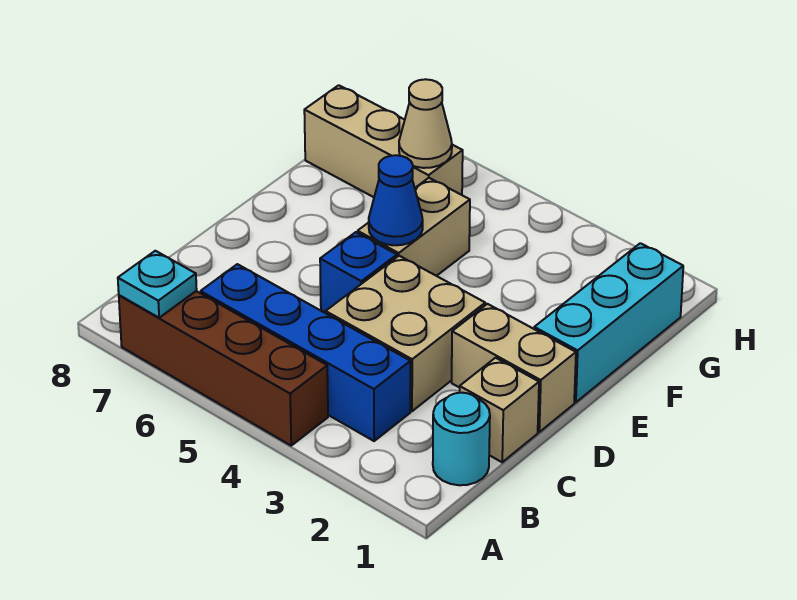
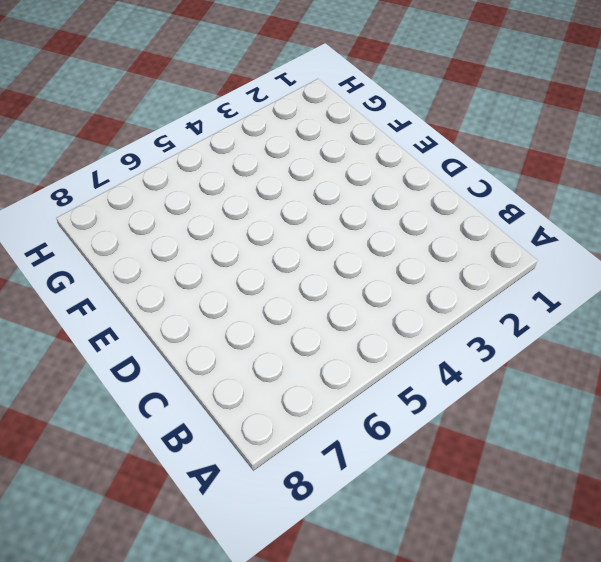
none -> brown 1x4 brick [119,291,328,445]
none -> cyan 1x1 round brick [433,393,490,485]
none -> blue 1x4 brick [201,264,410,441]

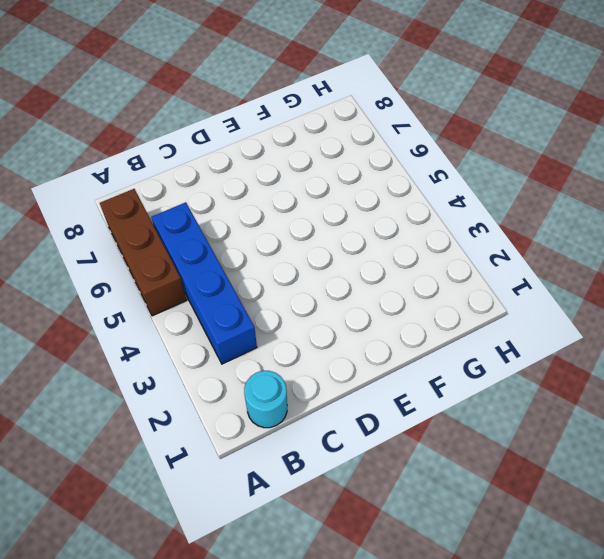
brown 1x3 brick [100,189,187,316] -> brown 1x4 brick [119,291,328,445]
none -> tan 1x1 brick [460,358,539,462]
none -> tan 2x2 brick [326,256,485,411]
none -> tan 1x2 brick [452,304,576,432]

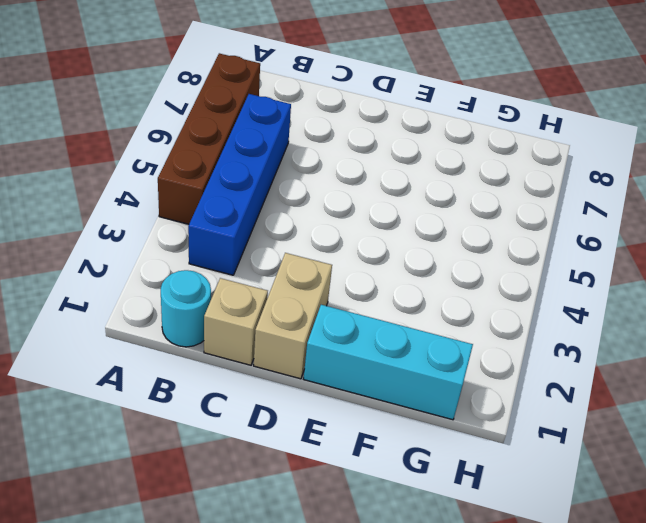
none -> tan 2x2 brick [326,256,485,411]
none -> blue 1x1 brick [320,232,397,313]
none -> tan 1x2 brick [358,178,470,276]

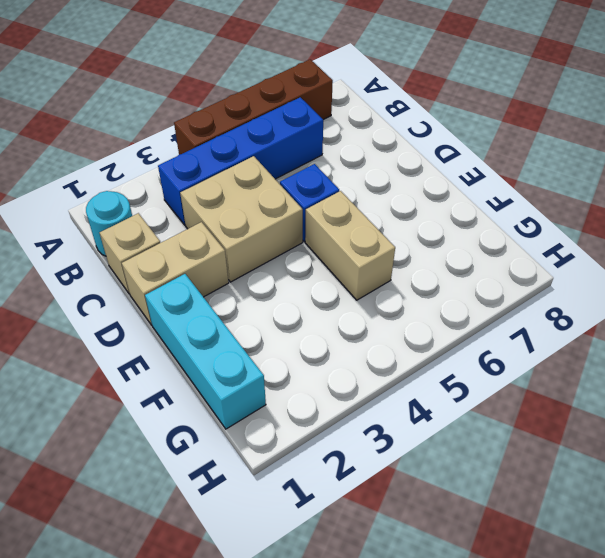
none -> tan 1x3 brick [304,85,463,197]
none -> cyan 1x1 plate [118,251,197,318]
none -> blue 1x1 cone [369,155,423,245]

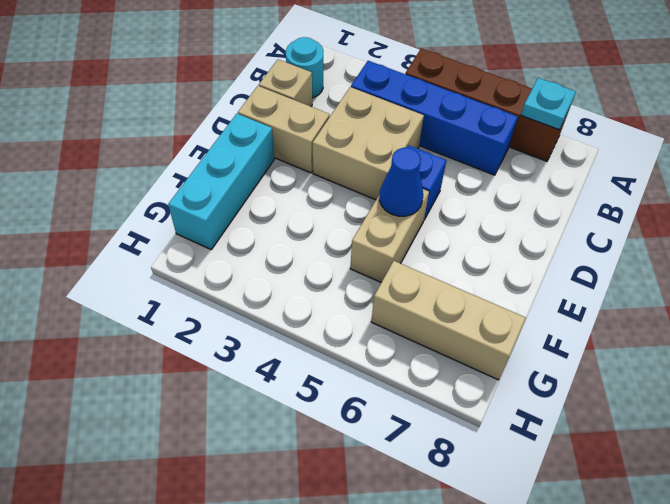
none -> tan 1x1 cone [399,79,452,168]

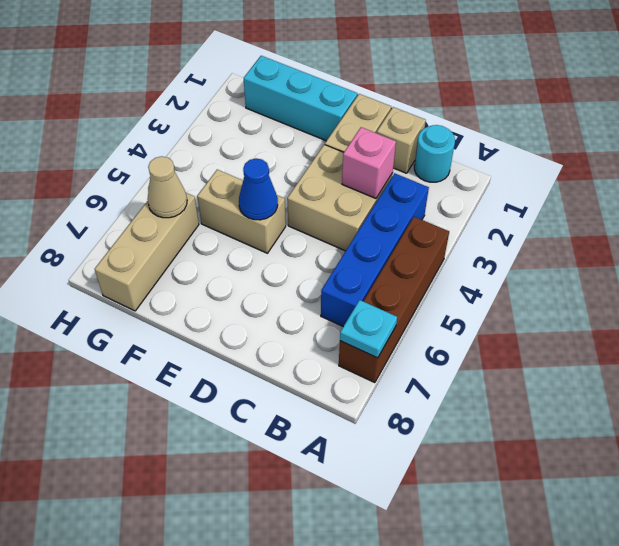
pink 1x1 brick [342,127,396,198] -> none
none -> blue 1x1 brick [320,232,397,313]

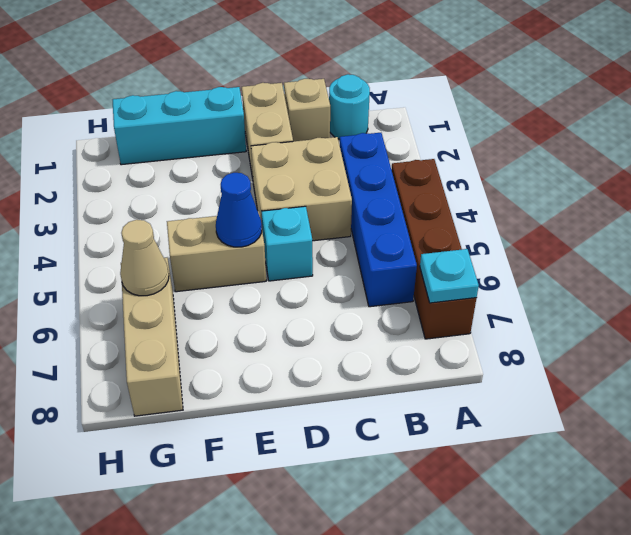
cyan 1x1 brick [261,206,313,281] -> blue 1x1 brick [320,232,397,313]

